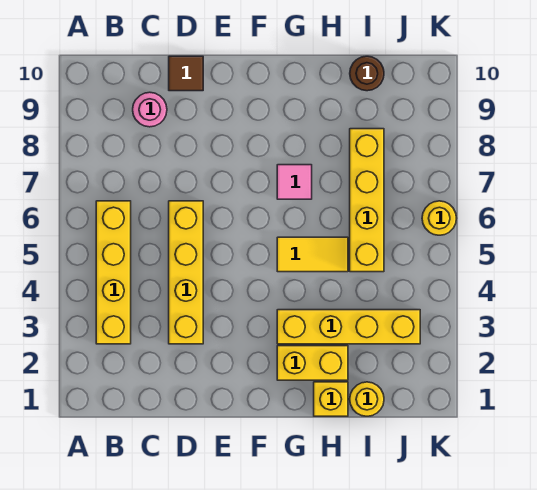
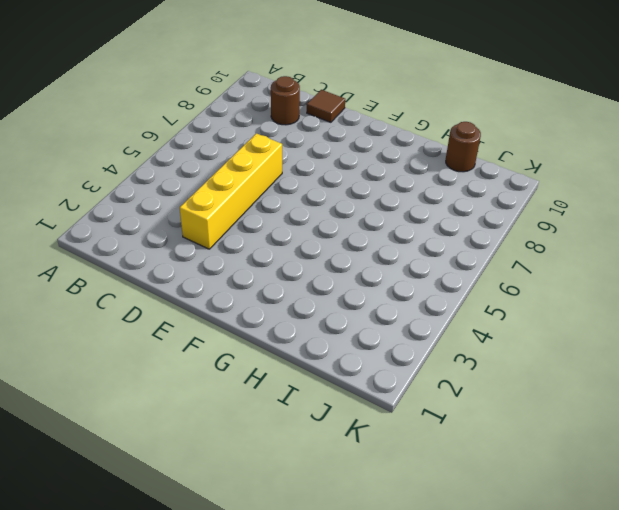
brown 1x1 round brick [271,76,300,125] -> pink 1x1 round brick [133,92,167,127]
none -> yellow 1x4 brick [96,201,131,344]
none -> yellow 1x2 brick [277,346,348,380]
none -> yellow 1x4 brick [277,310,420,344]

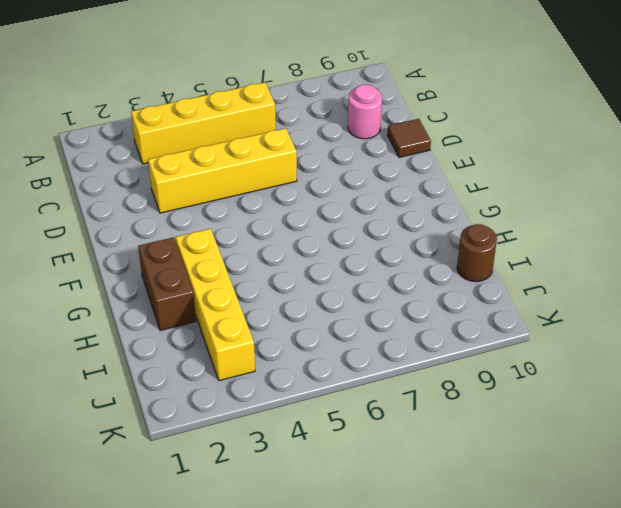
brown 1x2 brick [138,237,196,331] -> yellow 1x2 brick [277,346,348,380]
none -> yellow 1x2 tile [277,237,348,272]
none -> pink 1x1 tile [277,165,312,199]
none -> yellow 1x1 brick [314,382,348,416]

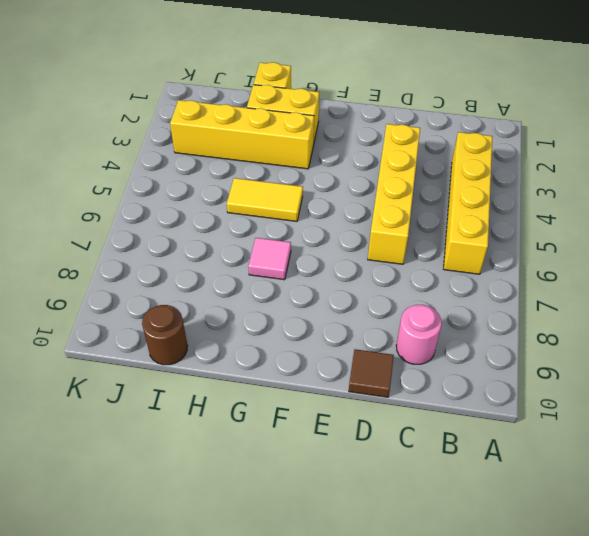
none -> yellow 1x1 round brick [350,382,384,416]
none -> yellow 1x4 brick [350,129,384,272]
none -> yellow 1x1 round brick [422,201,457,235]

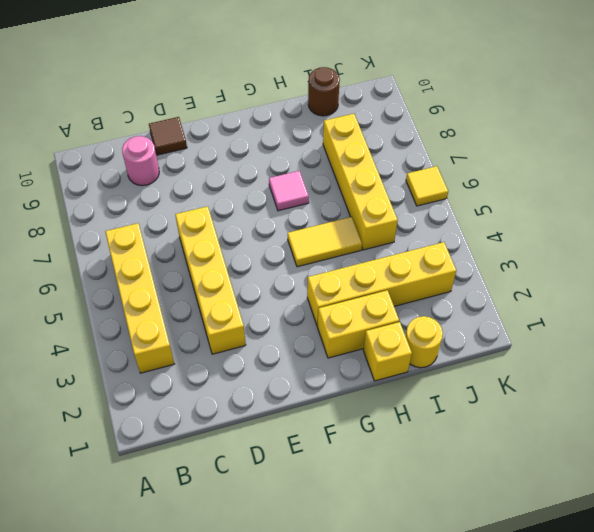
yellow 1x1 tile [406,166,448,206] -> yellow 1x1 round brick [422,201,457,235]

